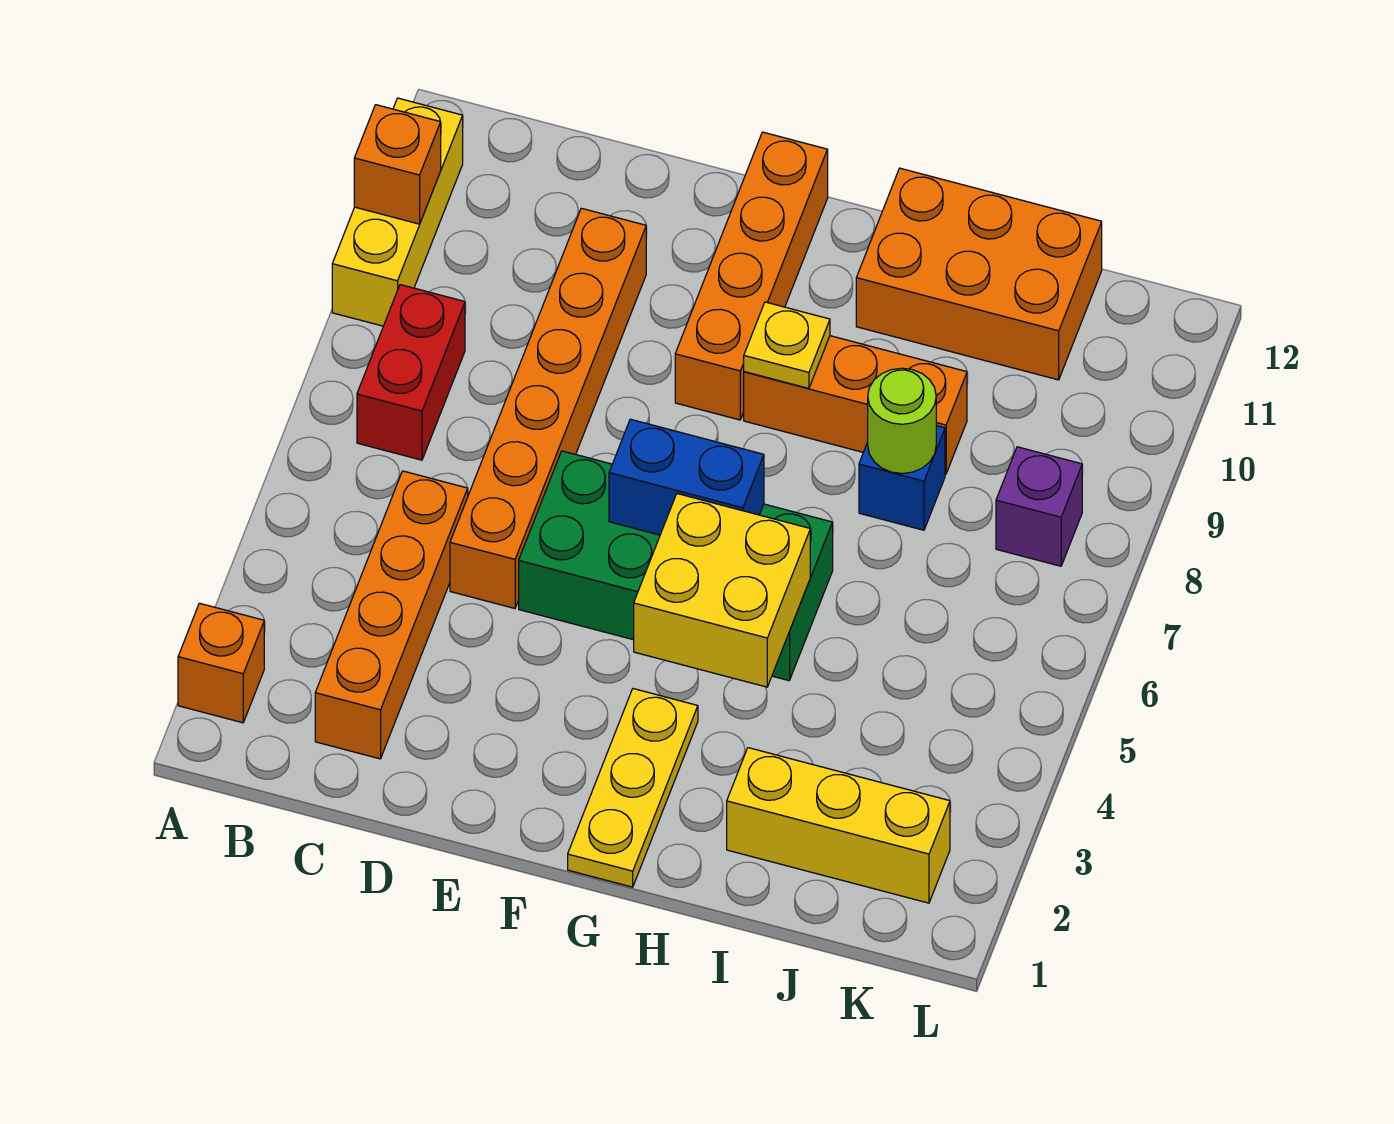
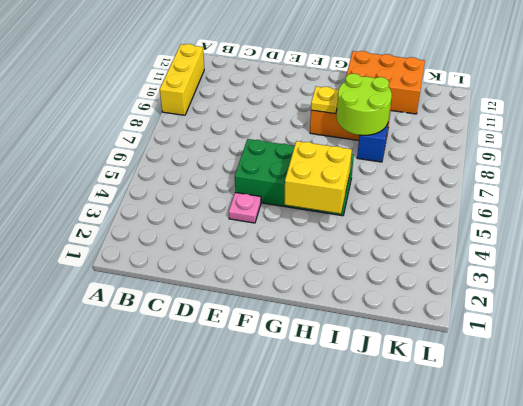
pink 1x1 plate [229,193,261,223] -> none
lime 2x2 round brick [336,74,392,135] -> lime 1x1 round brick [868,368,936,473]
none -> orange 1x1 brick [178,603,264,723]
none -> red 1x2 brick [357,285,465,460]
none -> orange 1x4 brick [315,471,468,759]

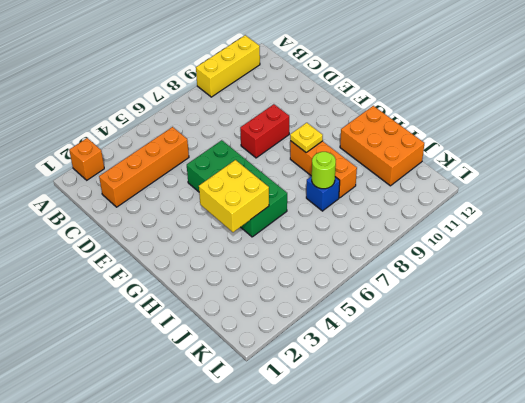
red 1x2 brick [240,104,289,158] -> red 1x2 brick moved to [357,285,465,460]
none -> orange 1x6 brick [450,208,646,608]
none -> orange 1x4 brick [675,132,828,420]
none -> yellow 1x3 plate [568,689,698,887]

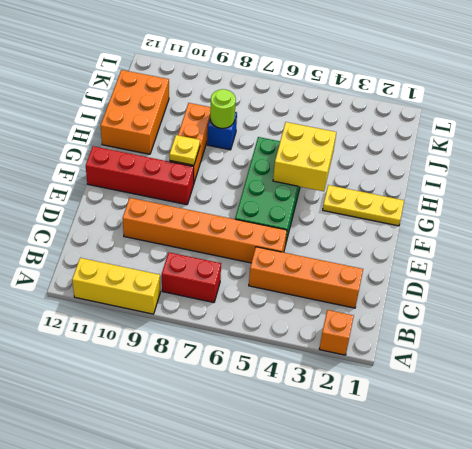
red 1x4 brick [86,146,194,205] -> orange 1x4 brick [675,132,828,420]
none -> yellow 1x3 brick [727,748,950,903]
none -> purple 1x1 brick [996,447,1082,566]
none -> orange 1x1 brick [354,105,441,224]

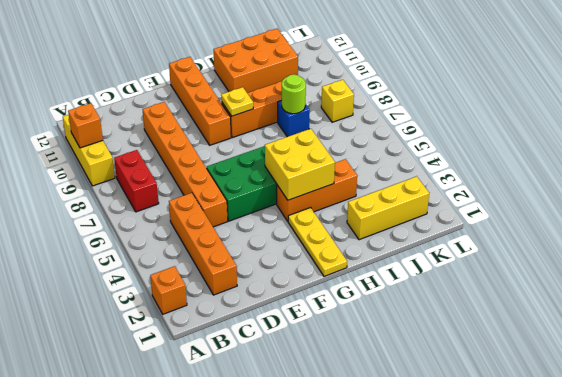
orange 1x3 brick [277,159,357,221] -> none
yellow 1x1 brick [321,80,354,122] -> purple 1x1 brick [996,447,1082,566]
none -> blue 1x2 brick [609,419,764,535]

